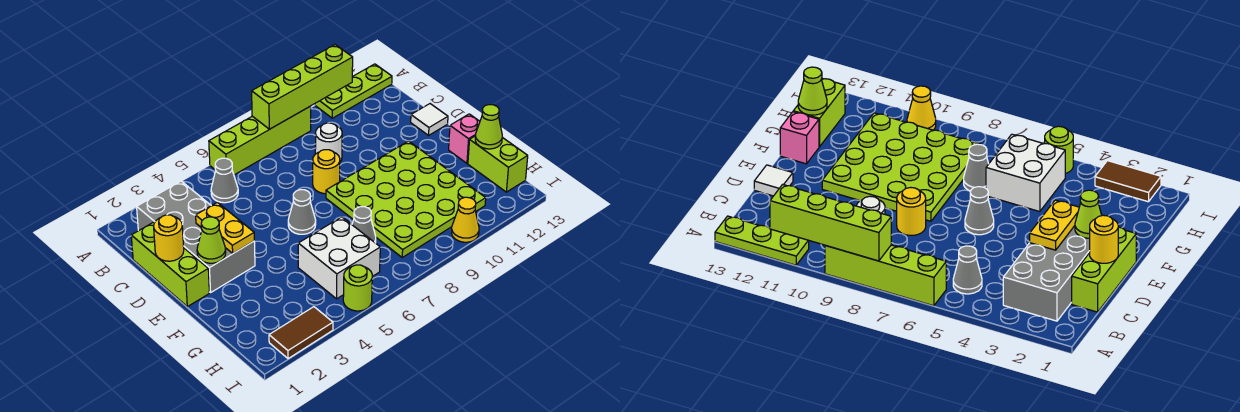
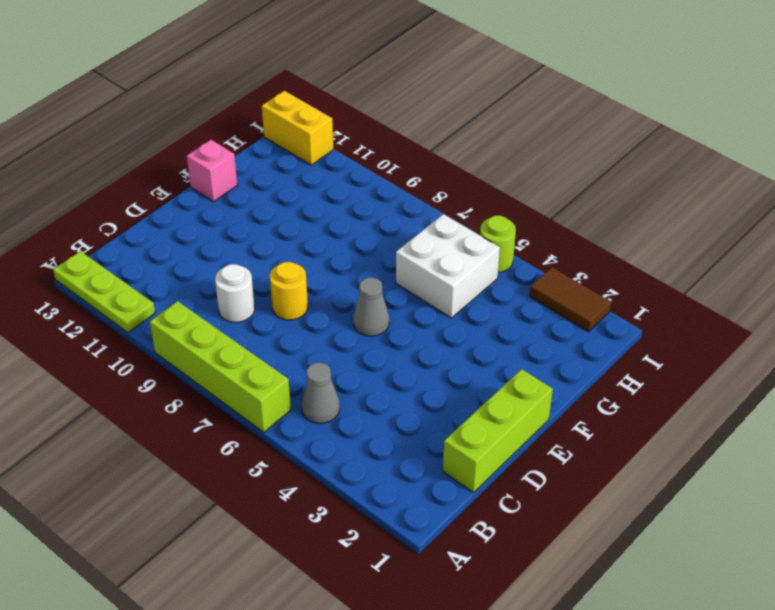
yellow 1x2 brick [262,91,333,165] -> none
none -> grey 2x4 brick [137,181,255,292]
none -> white 1x1 tile [411,104,448,135]
none -> lime 4x4 plate [326,141,486,257]

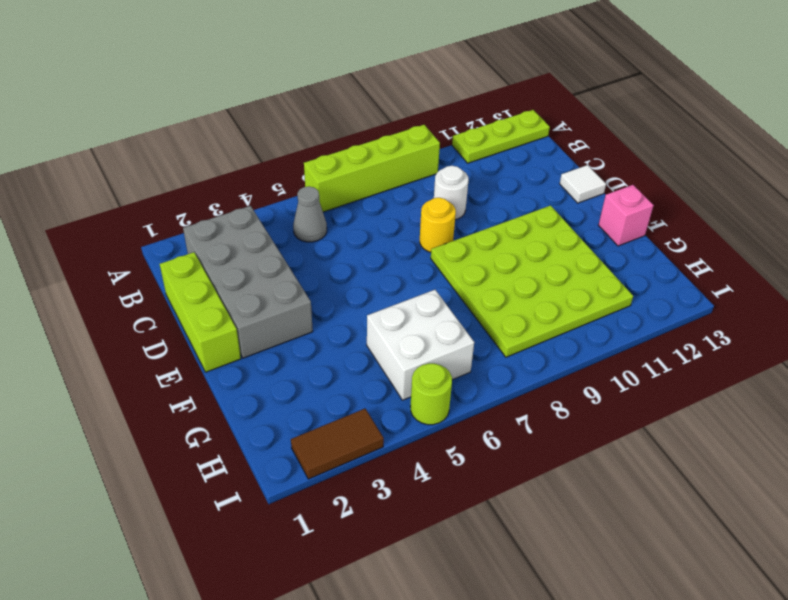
none -> grey 1x1 cone [288,190,316,234]
none -> grey 1x1 cone [352,207,376,243]
none -> lime 1x2 brick [468,136,528,192]

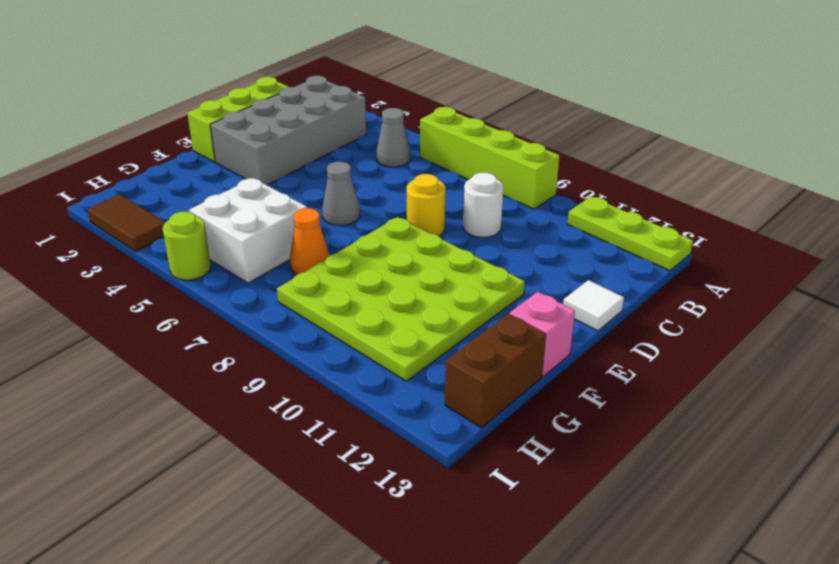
orange 1x1 cone [290,208,329,274] -> grey 1x1 cone [352,207,376,243]
brown 1x2 brick [445,314,546,428] -> lime 1x2 brick [468,136,528,192]
none -> yellow 1x1 cone [452,197,479,242]
none -> lime 1x4 brick [252,45,353,129]
none -> yellow 1x1 round brick [154,215,184,261]

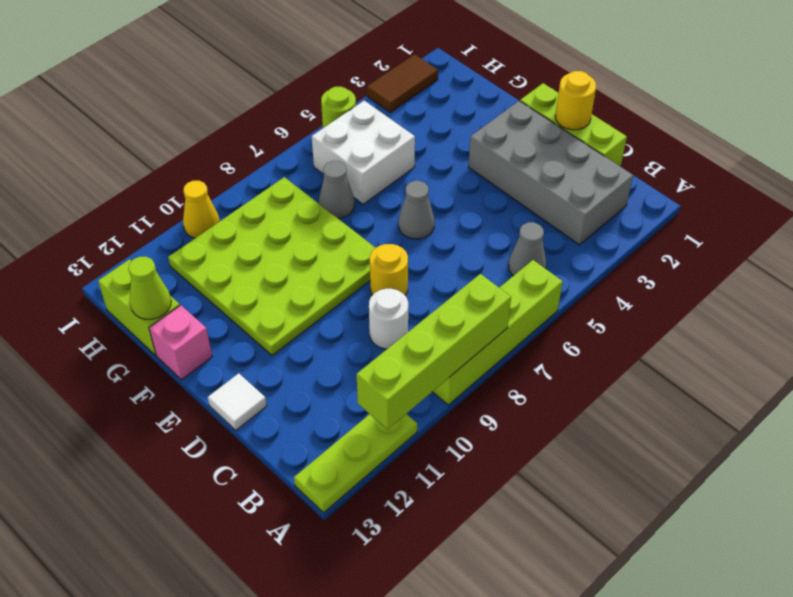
none -> yellow 1x2 plate [196,202,254,254]
none -> lime 1x1 cone [197,217,226,263]

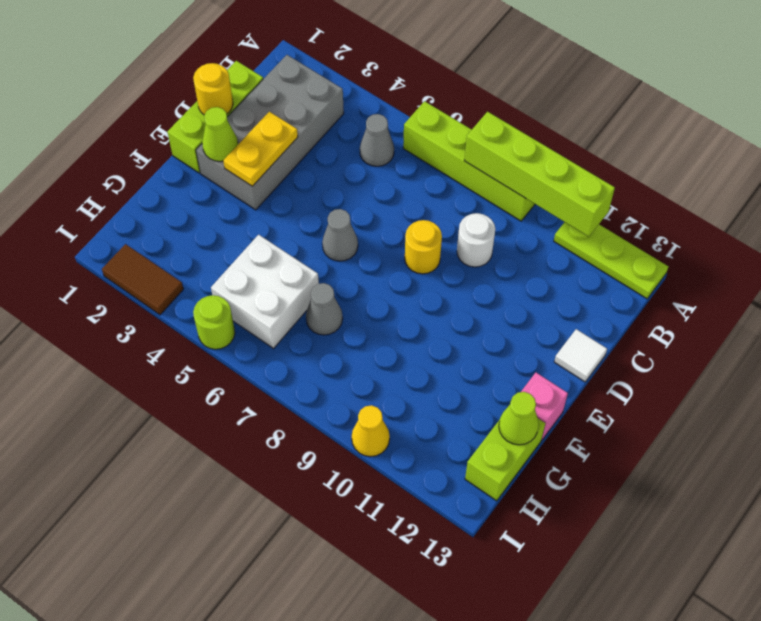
none -> lime 4x4 plate [326,141,486,257]

